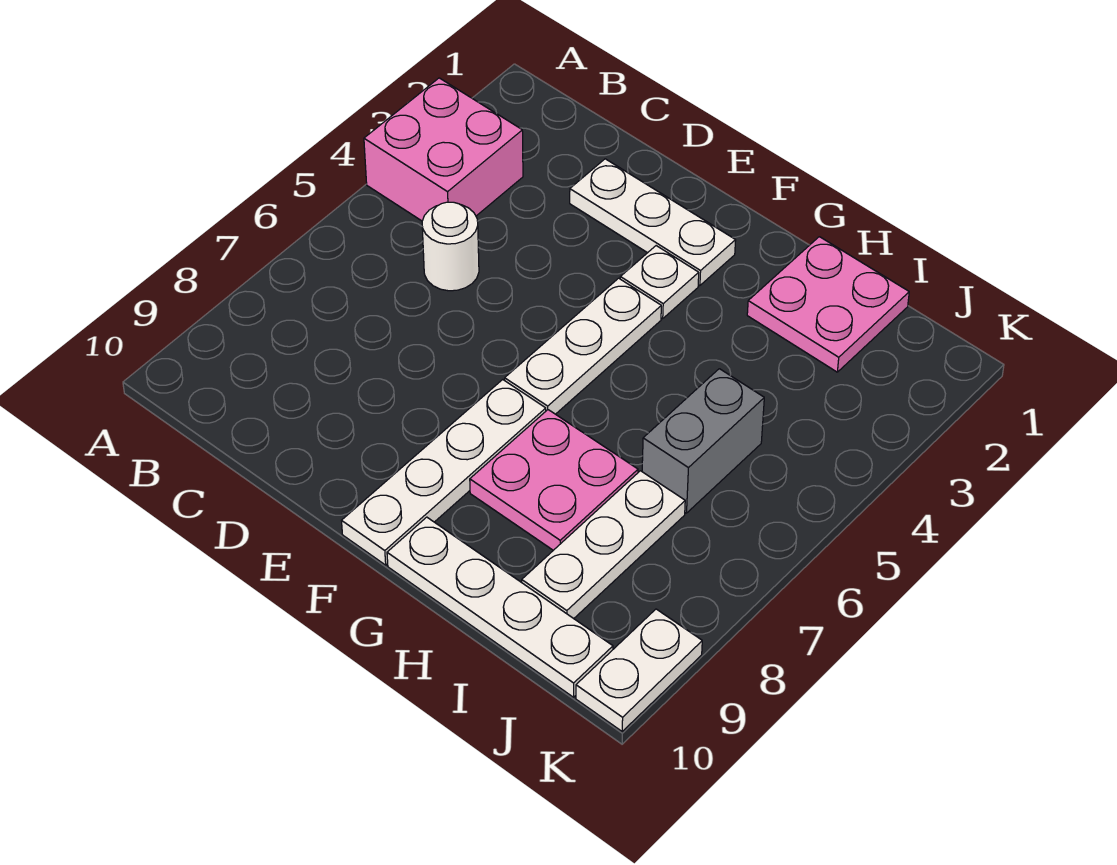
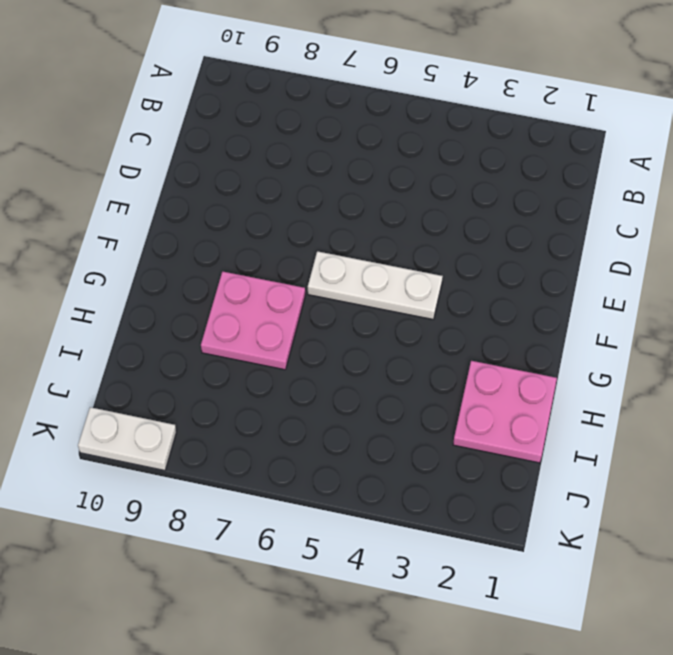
none -> pink 2x2 brick [364,78,523,221]
none -> white 1x1 round brick [422,202,479,291]
none -> white 1x3 plate [570,159,736,286]

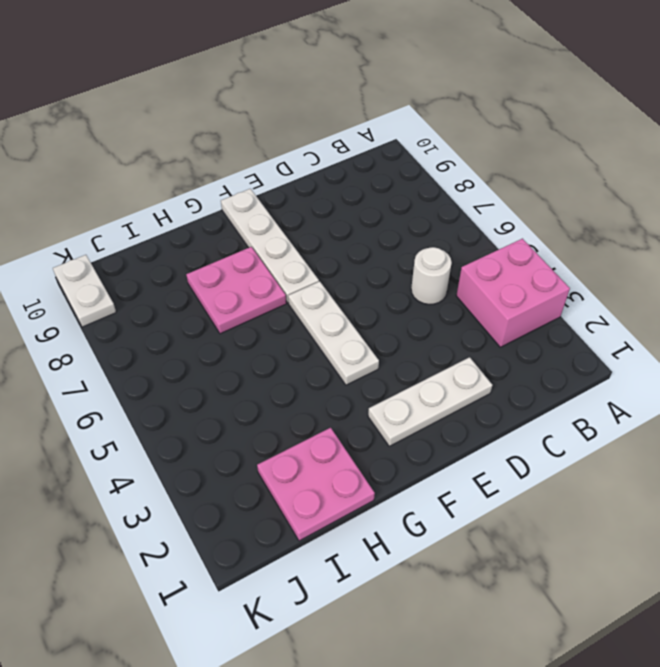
none -> white 1x1 plate [620,246,699,318]
none -> white 1x4 plate [387,517,613,697]
none -> grey 1x2 brick [642,369,764,513]

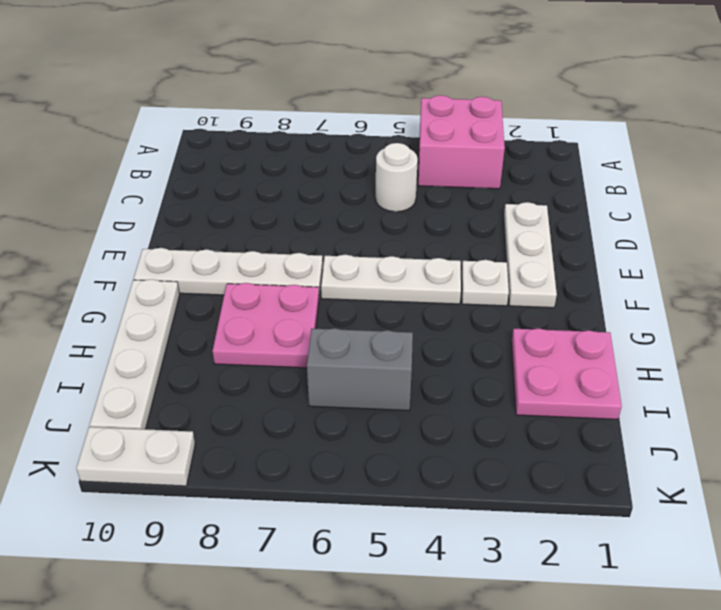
none -> white 1x3 plate [522,471,685,619]

